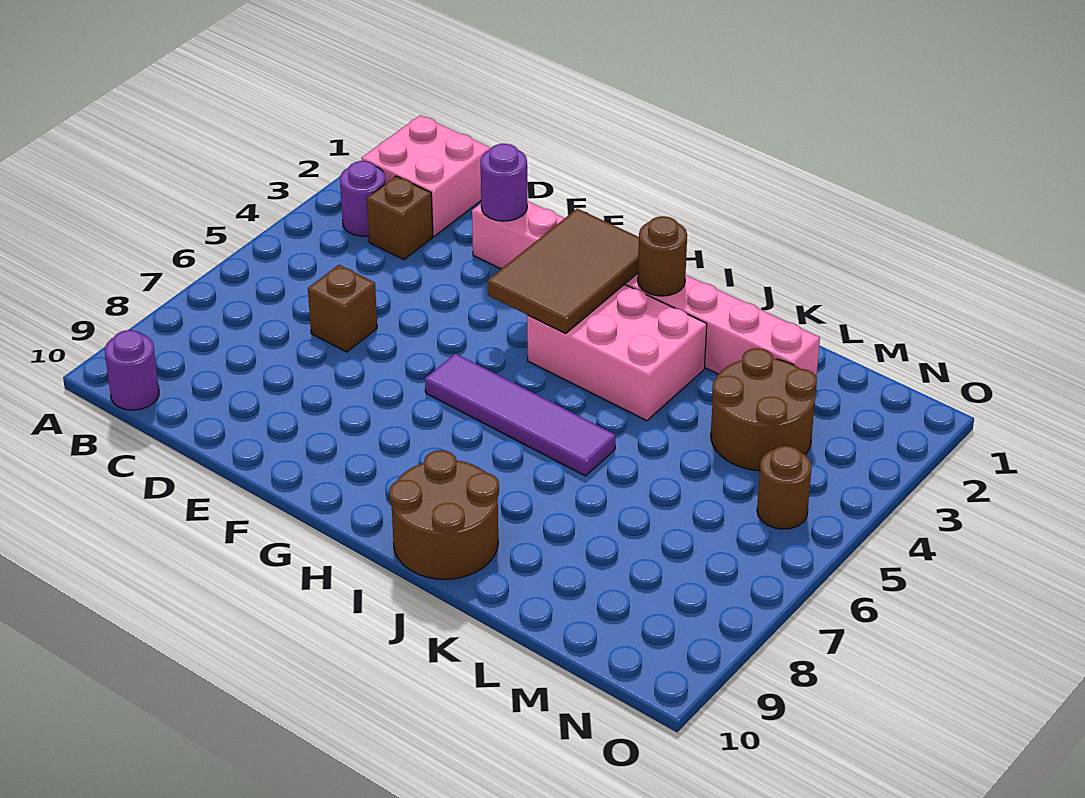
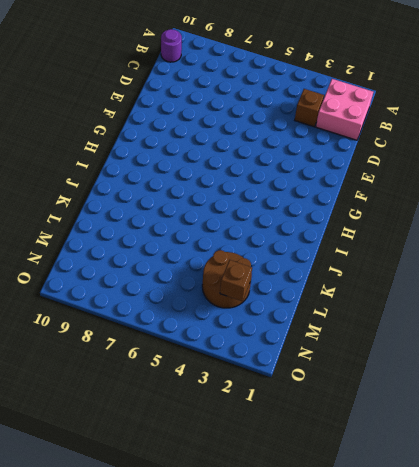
brown 1x1 brick [220,260,252,301] -> brown 1x1 brick moved to [308,265,377,352]
none -> purple 1x1 round brick [340,161,385,236]
none -> pink 1x8 brick [472,201,820,377]
none -> purple 1x4 tile [425,354,615,476]

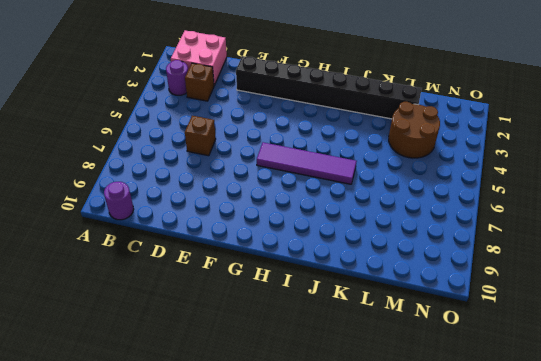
black 1x8 brick [236,56,422,119] -> pink 1x8 brick [472,201,820,377]
none -> pink 2x3 brick [527,284,707,421]
none -> brown 2x2 round brick [389,450,499,579]
none -> brown 1x1 round brick [757,446,812,529]

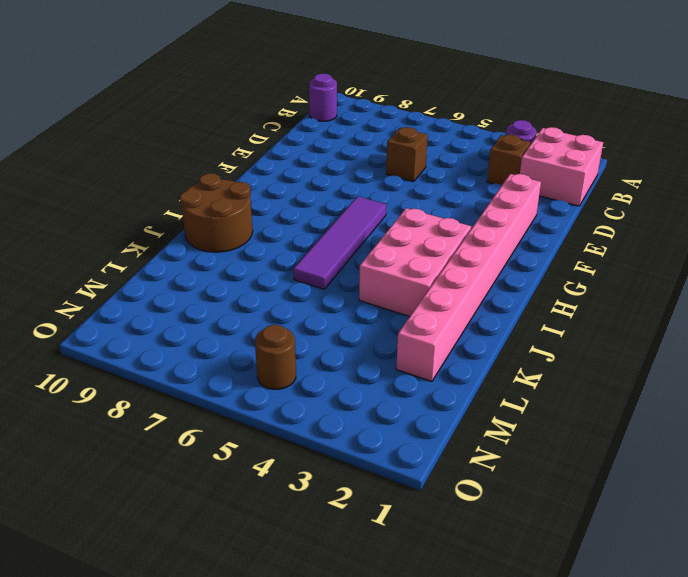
none -> brown 2x2 round brick [711,348,817,471]
none -> purple 1x1 round brick [481,144,527,221]
none -> brown 2x3 tile [487,209,639,333]

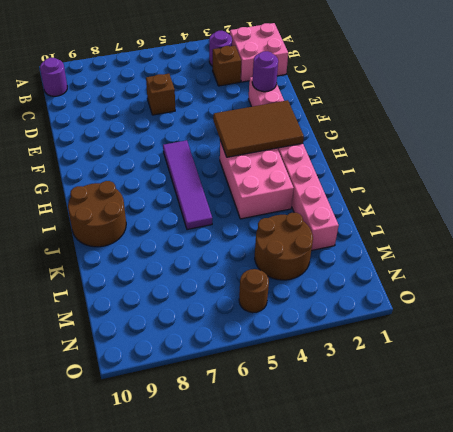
none -> brown 1x1 round brick [638,216,687,296]

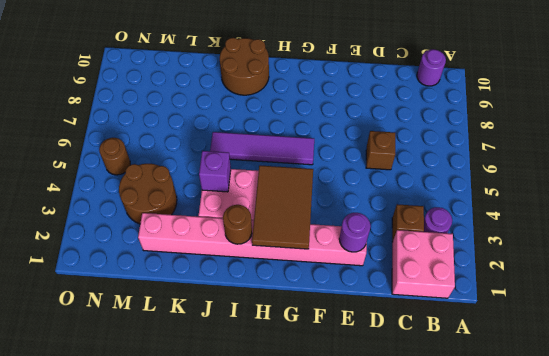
purple 1x1 brick [199,151,231,192] -> none

